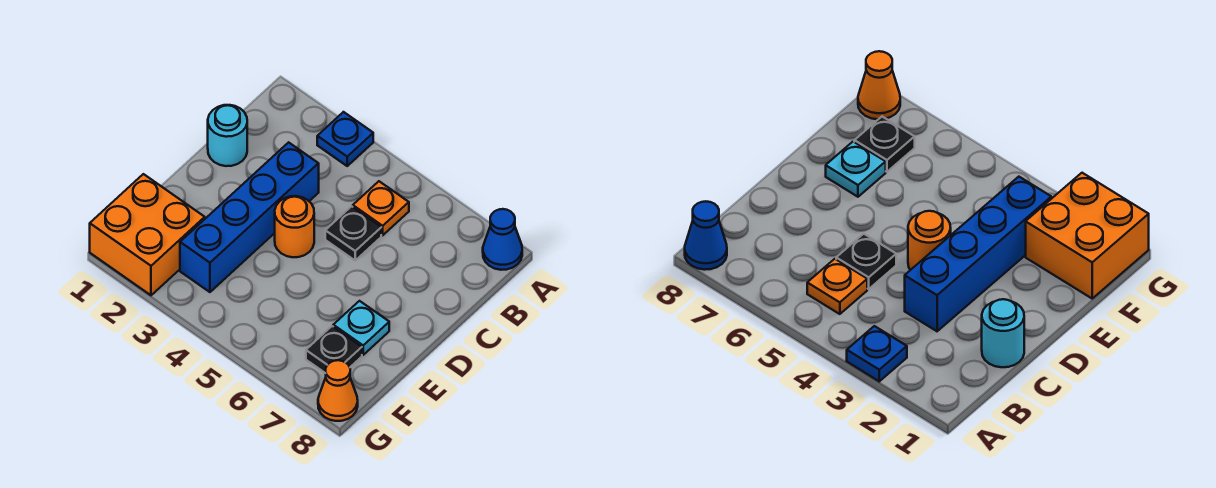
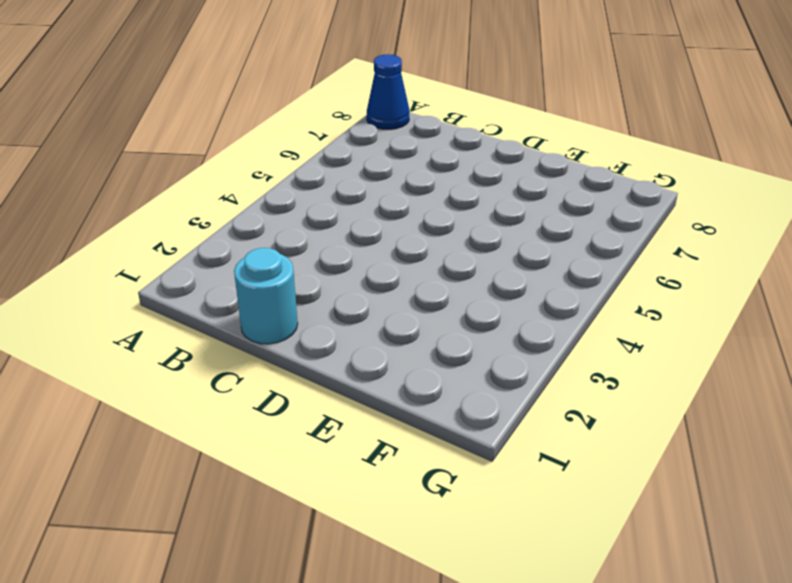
none -> blue 1x1 plate [317,112,373,166]
none -> orange 1x1 plate [353,181,409,235]

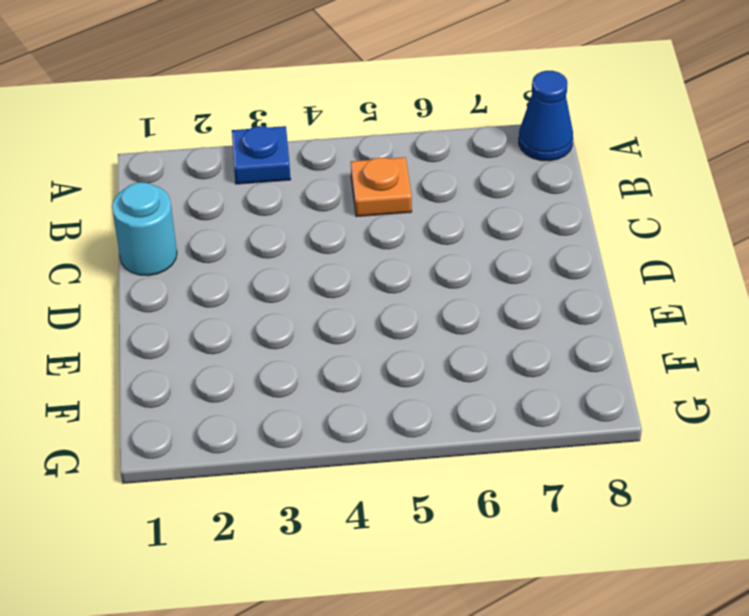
none -> blue 1x4 brick [180,142,319,292]
none -> black 1x1 plate [325,206,381,260]

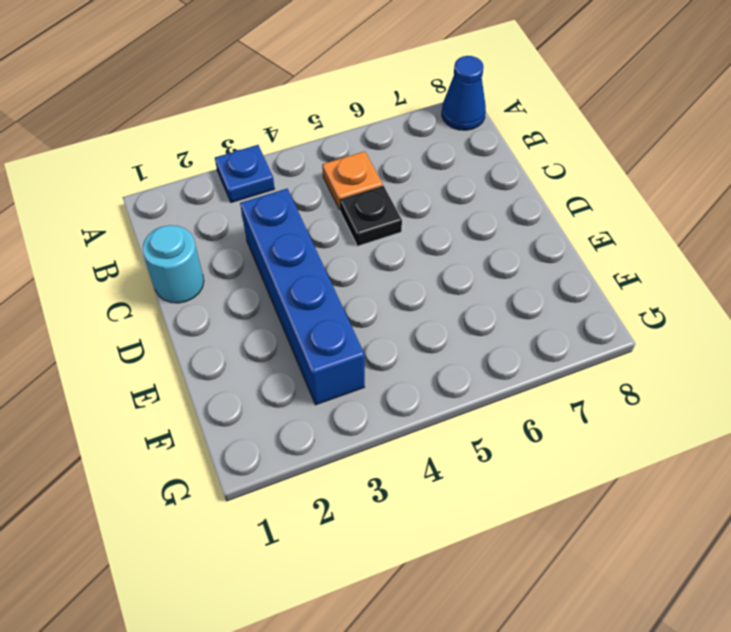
none -> orange 1x1 round brick [275,196,314,257]
none -> cyan 1x1 plate [333,301,389,355]

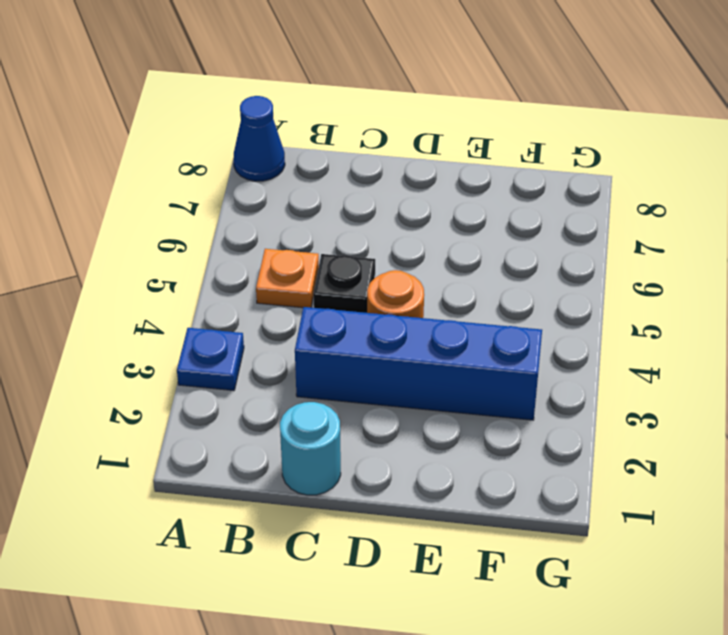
none -> cyan 1x1 plate [333,301,389,355]
none -> orange 2x2 brick [90,174,205,295]

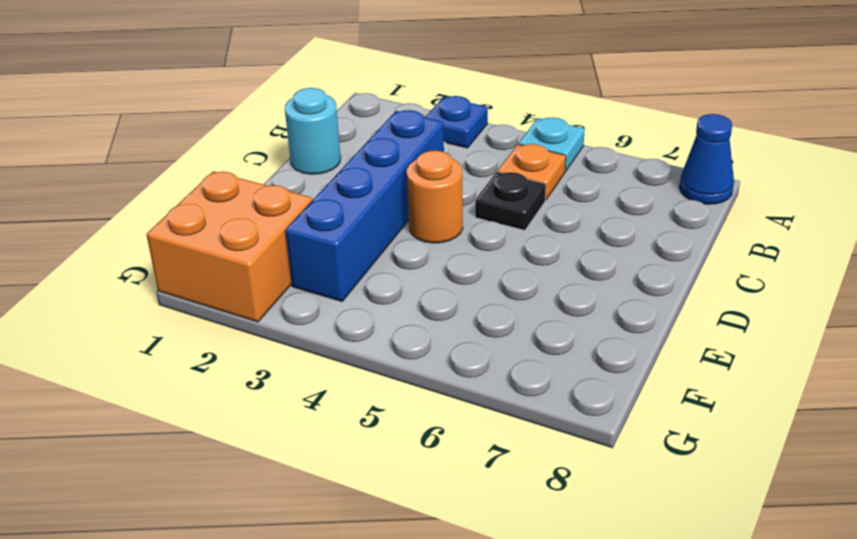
cyan 1x1 plate [519,117,585,171] -> cyan 1x1 plate moved to [333,301,389,355]
none -> black 1x1 plate [306,326,362,373]
none -> orange 1x1 cone [318,360,358,421]

